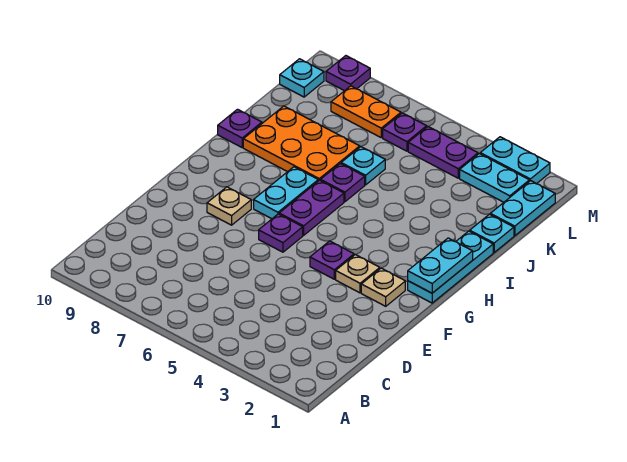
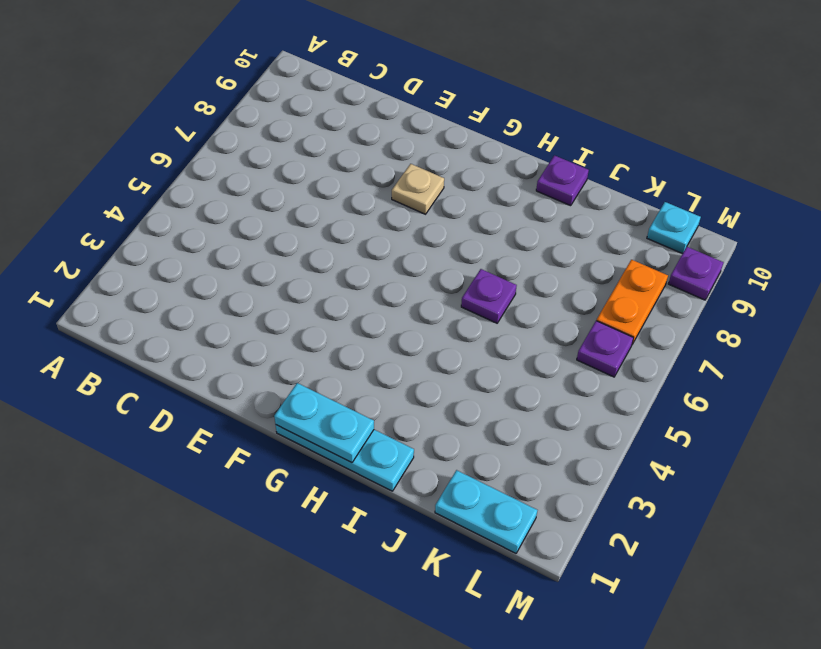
none -> tan 1x1 plate [361,268,405,306]
none -> tan 1x1 plate [336,255,380,293]
none -> purple 1x1 plate [310,241,354,279]

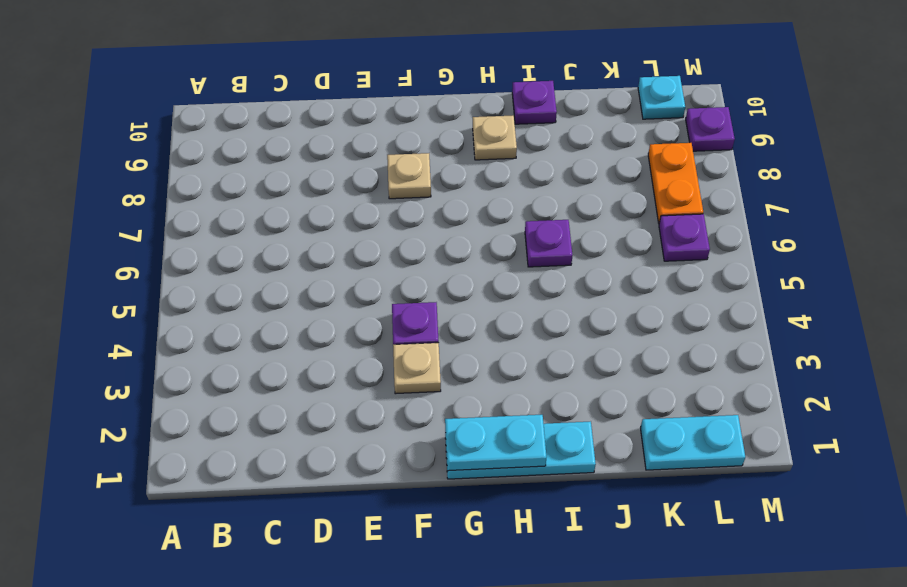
tan 1x1 plate [473,116,517,160] -> tan 1x1 plate moved to [361,268,405,306]
none -> purple 1x1 plate [259,214,303,252]
none -> purple 1x2 plate [279,180,344,235]
none -> cyan 1x2 plate [254,167,318,219]

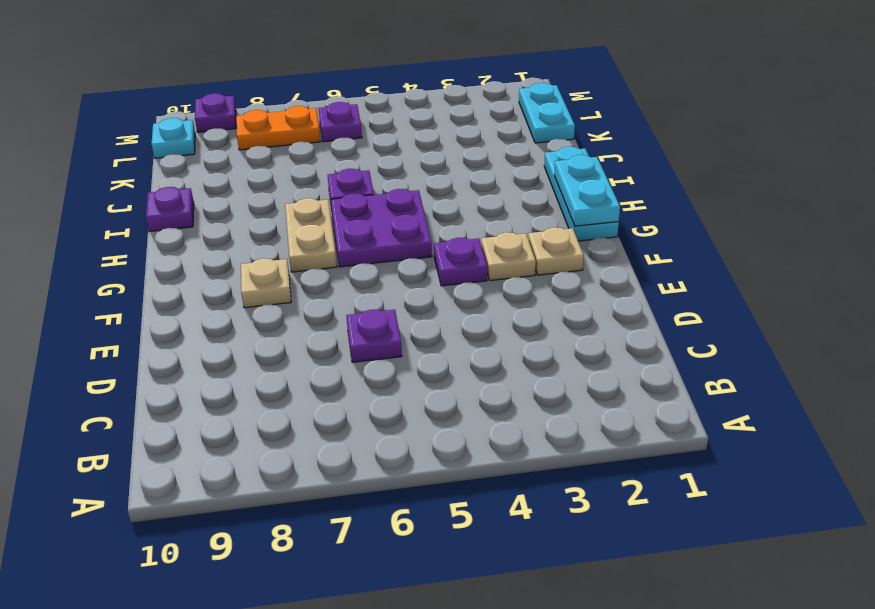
purple 1x1 plate [346,310,402,362] -> purple 1x1 plate moved to [259,214,303,252]
purple 2x2 plate [331,189,432,267] -> purple 1x2 plate [279,180,344,235]
tan 1x2 plate [285,198,337,272] -> cyan 1x2 plate [254,167,318,219]
none -> orange 2x3 plate [243,106,360,181]
none -> cyan 1x1 plate [470,214,514,252]
none -> cyan 1x1 plate [341,147,385,185]

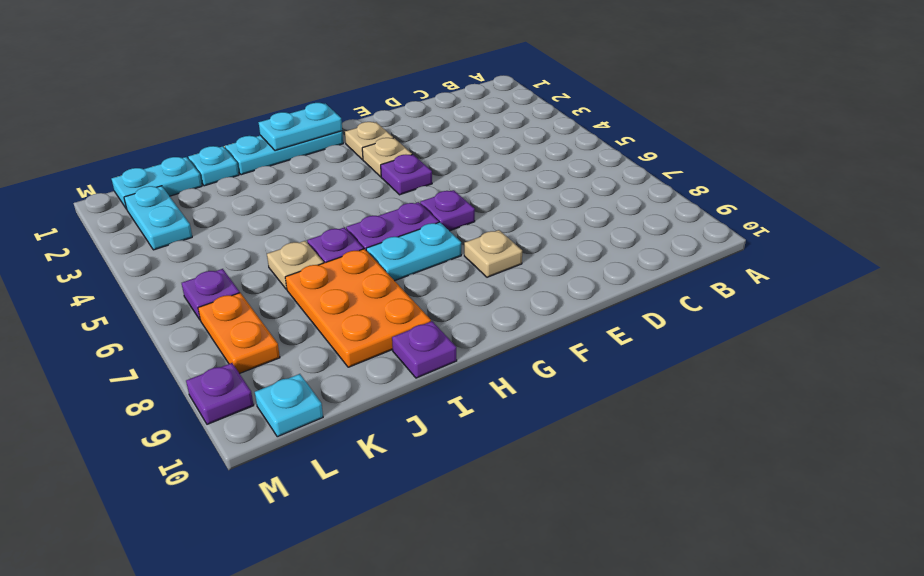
tan 1x1 plate [267,241,324,289] -> cyan 1x1 plate [341,147,385,185]
none -> purple 1x2 plate [408,127,478,178]
none -> cyan 1x2 plate [480,137,550,184]

